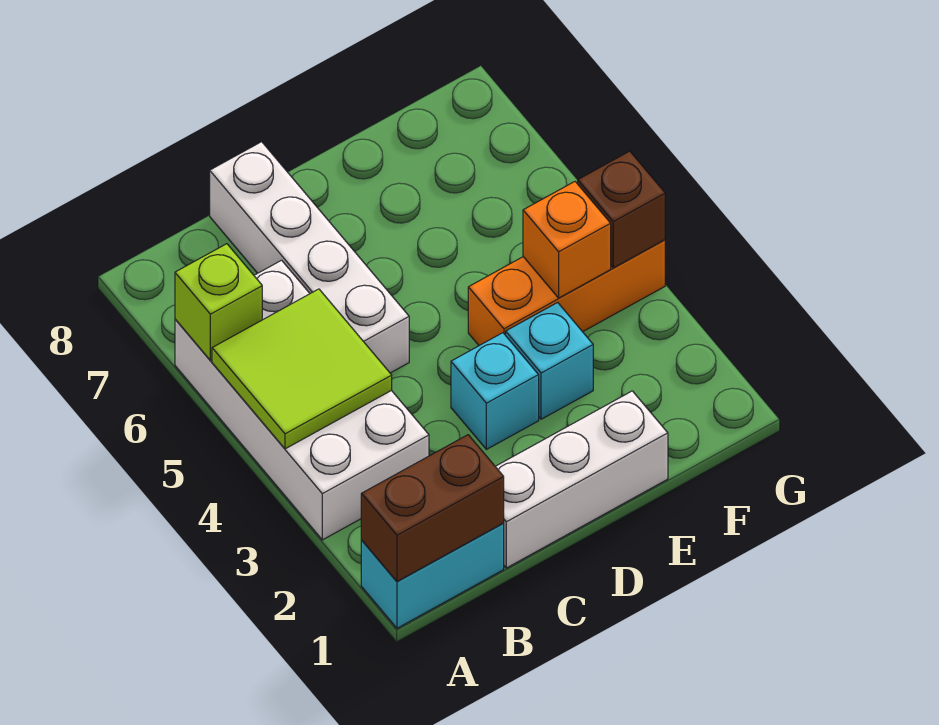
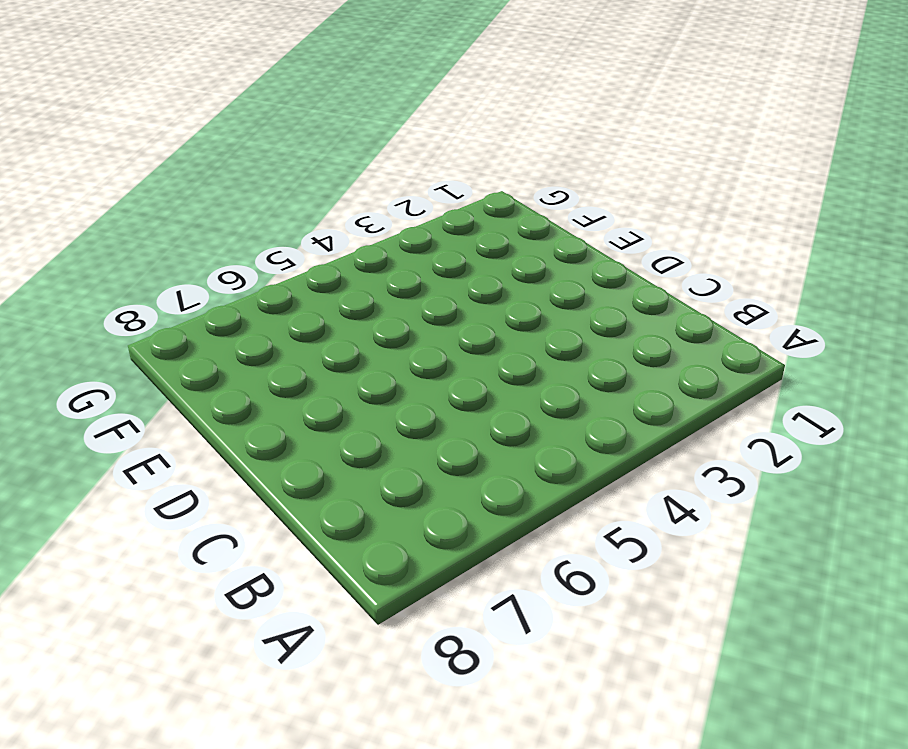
none -> cyan 1x2 brick [361,523,504,628]
none -> white 2x4 brick [175,260,429,540]
none -> white 1x3 brick [495,391,668,568]

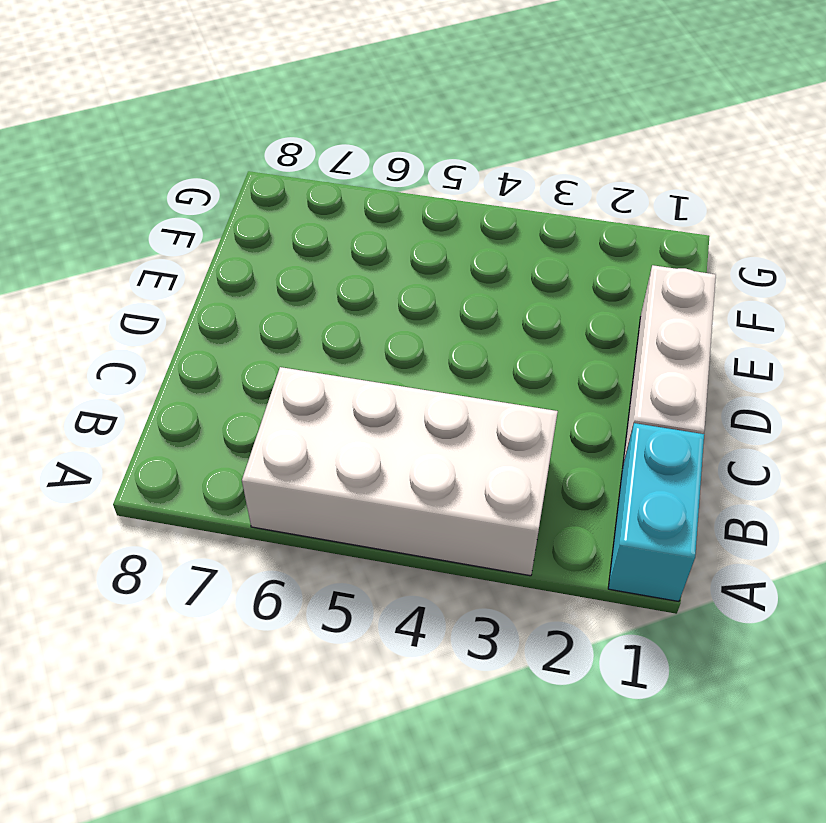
none -> white 1x4 brick [210,142,409,373]
none -> cyan 1x1 brick [451,333,539,449]
none -> cyan 1x1 brick [506,302,593,419]

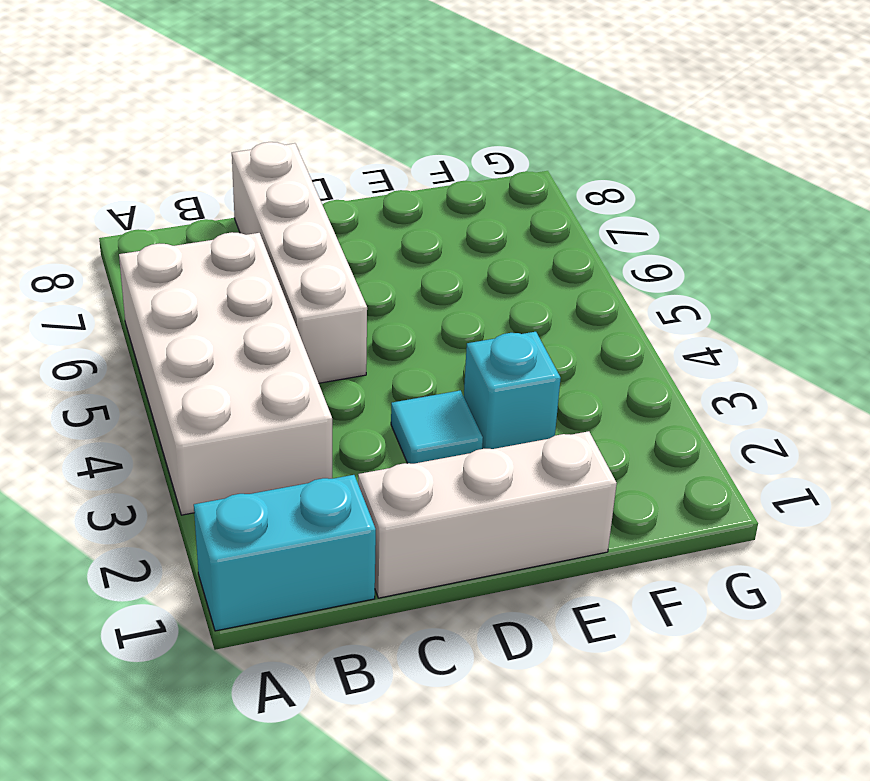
cyan 1x1 tile [391,390,483,464] -> cyan 1x1 brick [451,333,539,449]
none -> orange 1x3 brick [468,240,665,345]
none -> brown 1x2 brick [361,435,504,581]
none -> lime 2x2 tile [212,289,392,449]

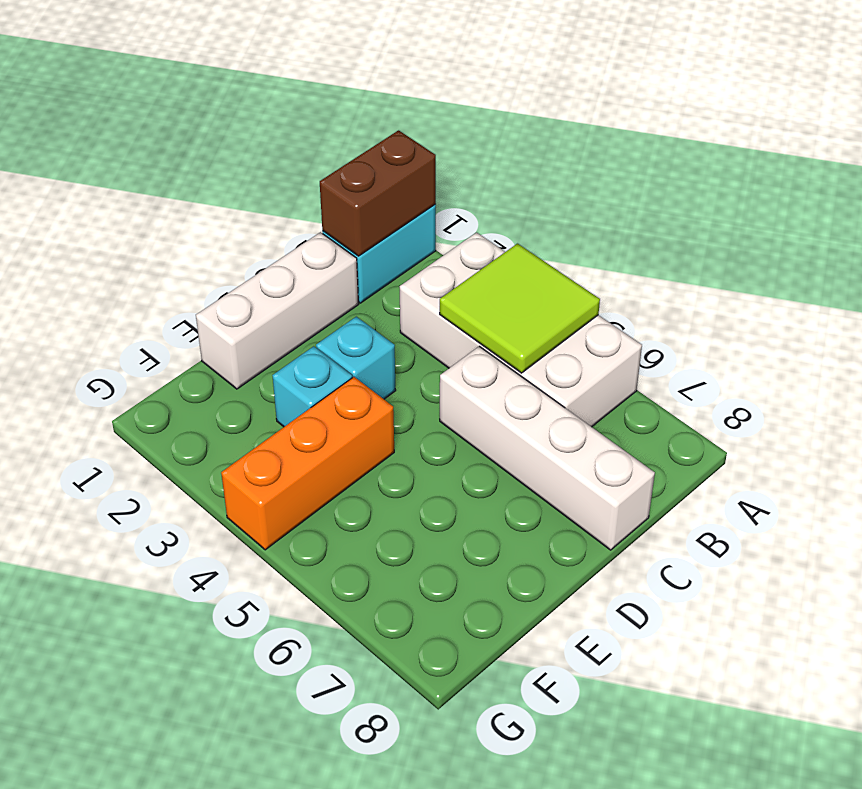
none -> lime 1x1 brick [175,244,262,360]
none -> orange 1x1 brick [523,182,611,298]
none -> brown 1x1 brick [578,151,665,268]

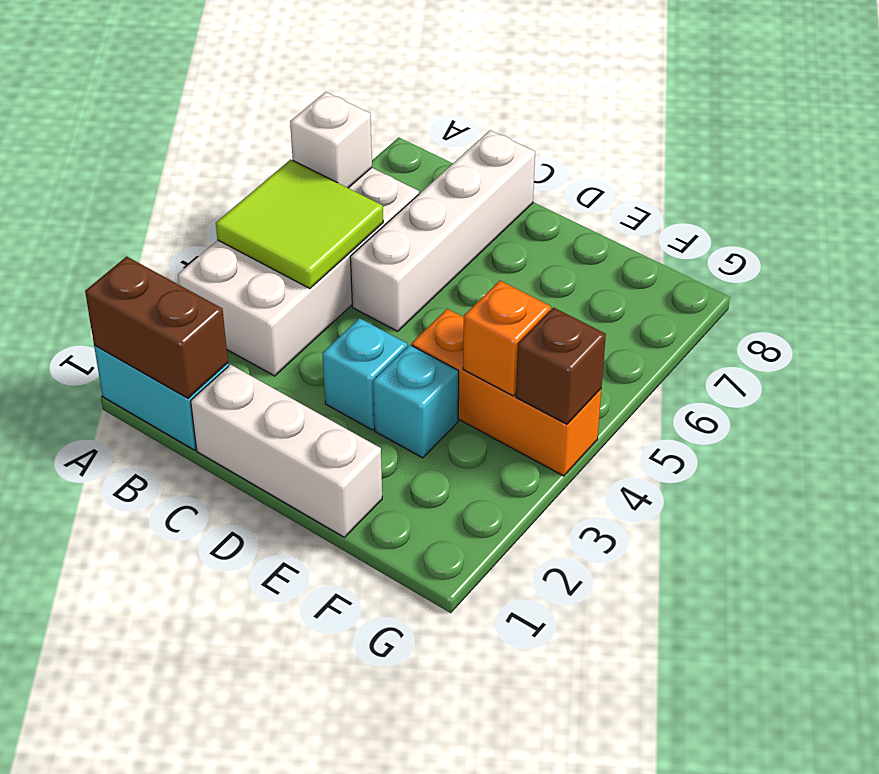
white 1x1 brick [290,92,372,188] -> lime 1x1 brick [175,244,262,360]

